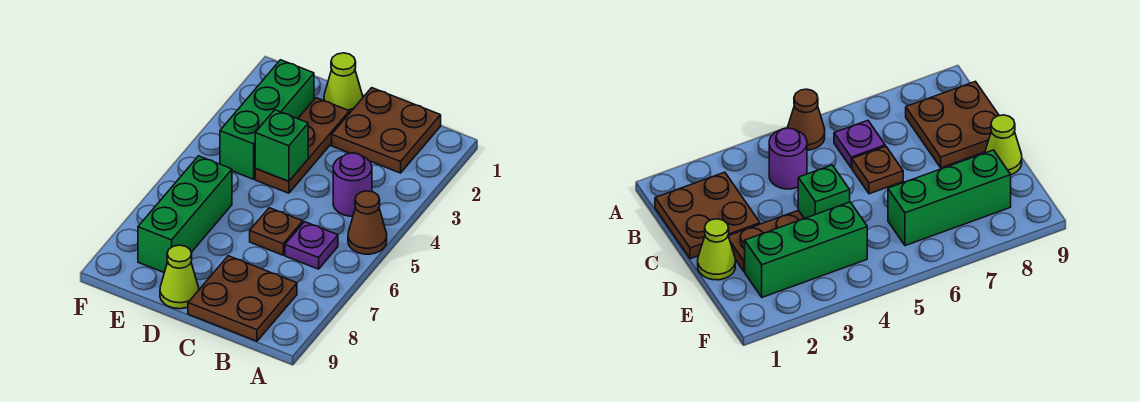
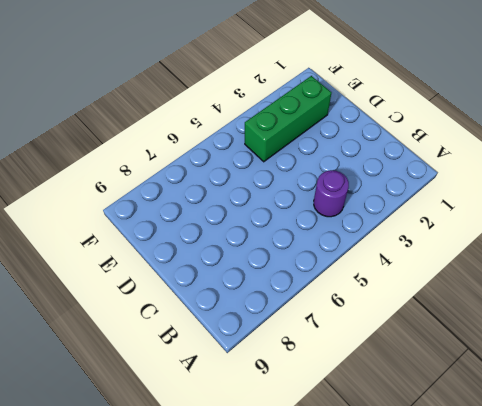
none -> brown 1x1 cone [348,191,387,254]
none -> brown 2x2 plate [332,88,441,173]
none -> purple 1x1 plate [285,222,338,269]

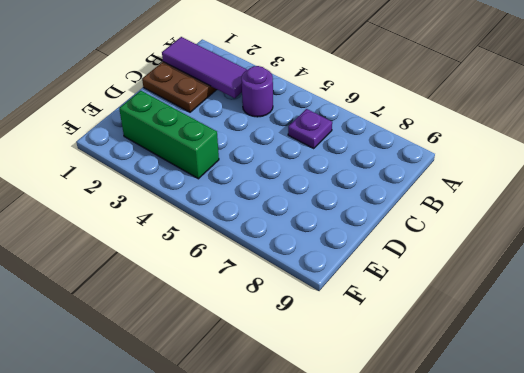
purple 1x3 tile [162,37,247,98] -> none
none -> brown 1x1 cone [348,191,387,254]
none -> brown 2x2 plate [188,256,297,341]
none -> brown 1x1 plate [250,208,303,255]

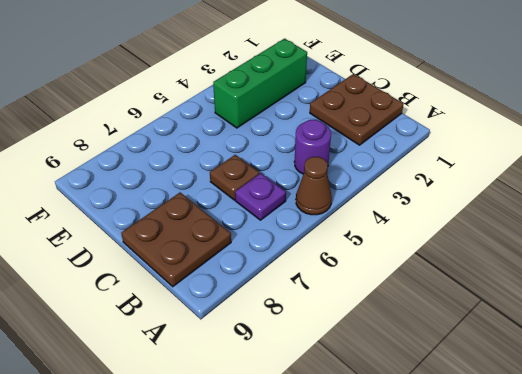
none -> lime 1x1 cone [324,53,363,113]
none -> brown 1x3 plate [255,98,349,193]
none -> lime 1x1 cone [160,245,199,309]

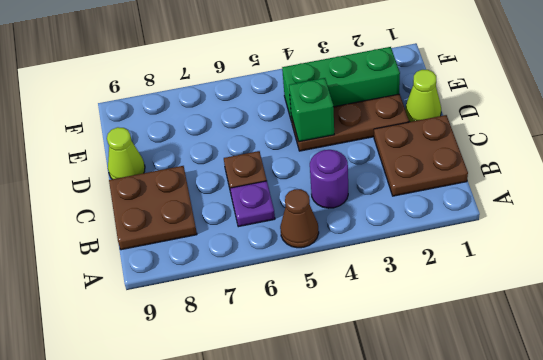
none -> green 1x3 brick [138,156,232,272]

